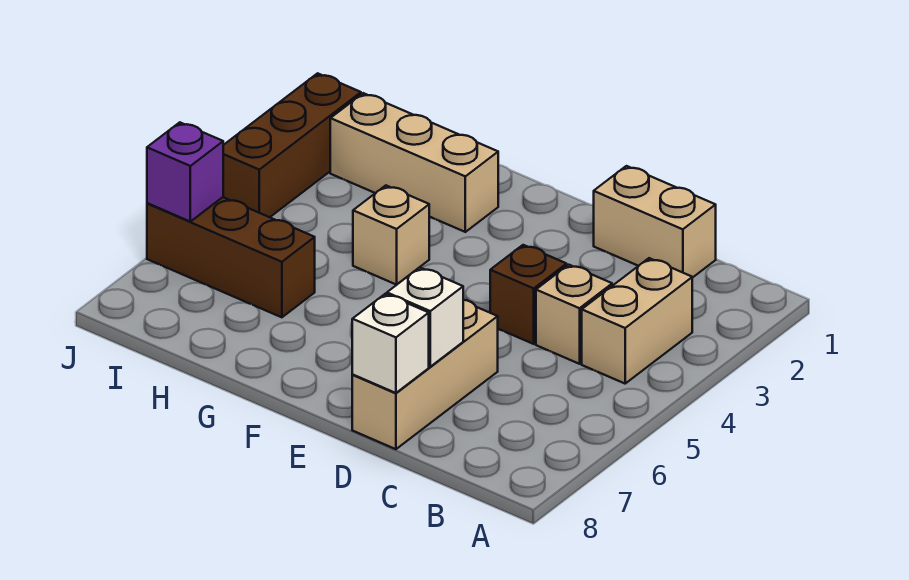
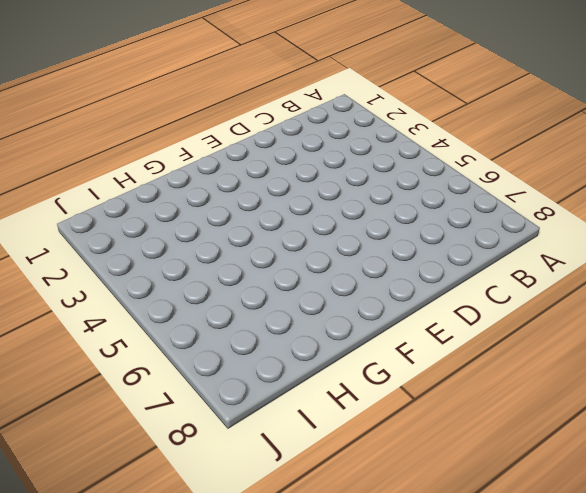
none -> tan 1x2 brick [582,258,692,384]
none -> tan 1x2 brick [594,166,716,278]
none -> tan 1x1 brick [536,265,612,364]

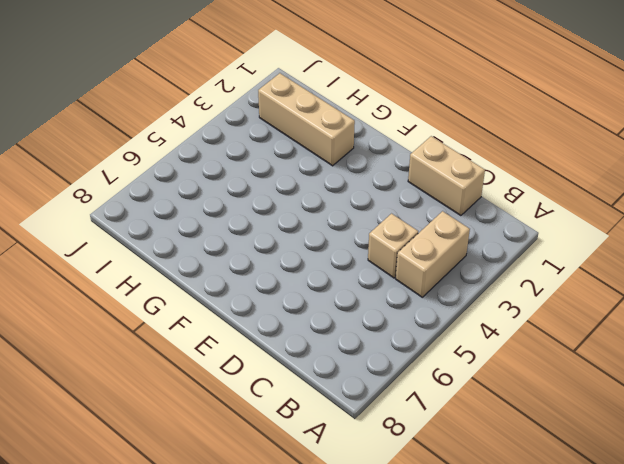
none -> brown 1x1 brick [490,245,567,344]
none -> tan 1x3 brick [352,300,498,449]
none -> tan 1x1 brick [353,186,429,285]

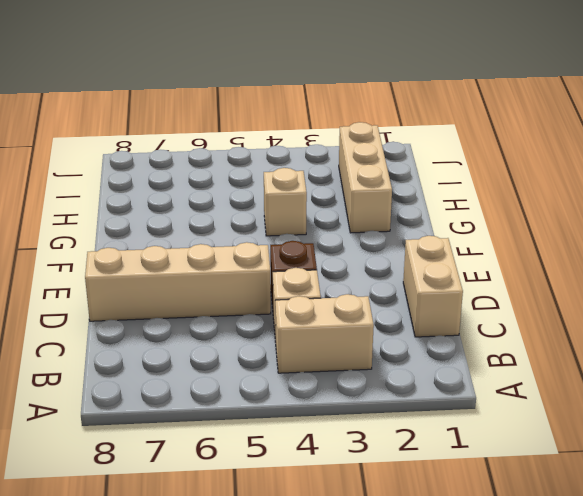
tan 1x4 brick [85,242,271,321] -> tan 1x3 brick [352,300,498,449]
none -> brown 1x3 brick [147,197,315,317]
none -> brown 1x3 brick [223,73,361,217]
none -> white 1x1 brick [387,267,463,367]

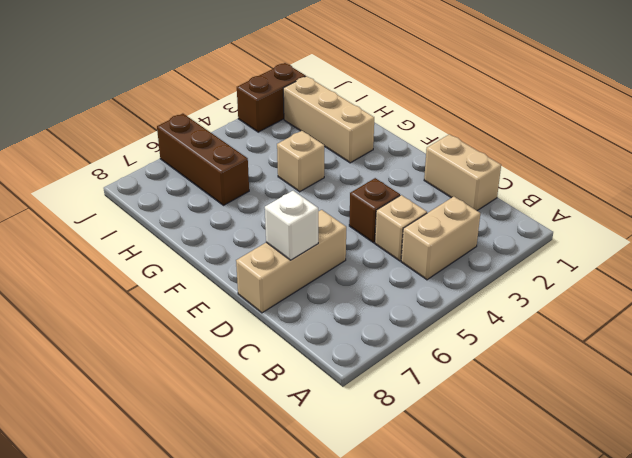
brown 1x2 brick [237,63,306,132] -> brown 1x3 brick [223,73,361,217]
none -> white 1x1 brick [352,294,429,393]
none -> purple 1x1 brick [147,122,223,222]

